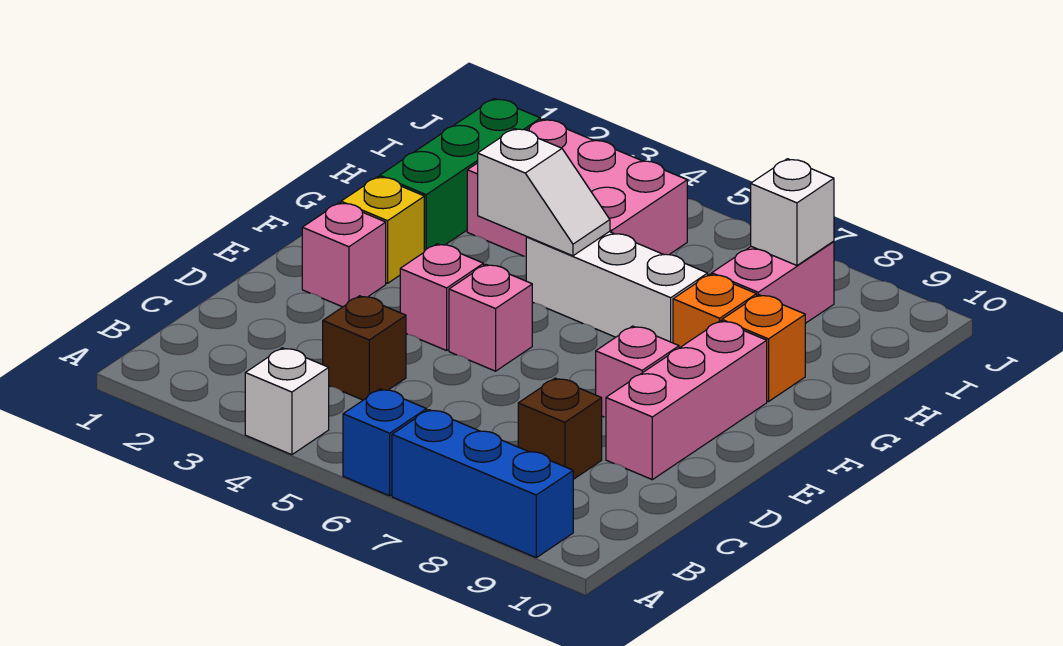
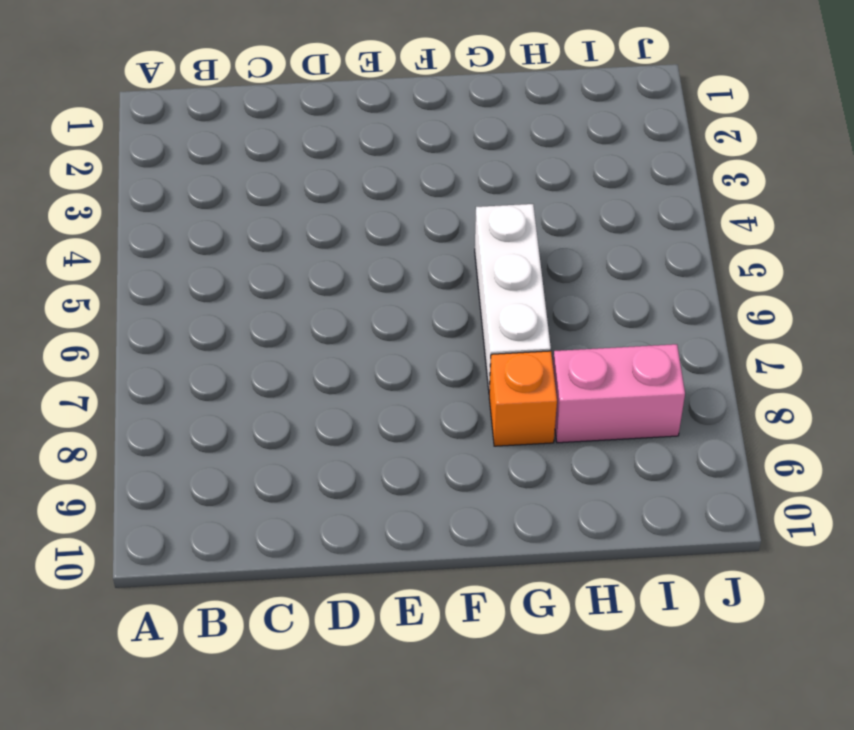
none -> white 1x1 brick [245,348,329,455]
none -> blue 1x1 brick [343,389,427,496]
none -> blue 1x3 brick [392,410,573,558]

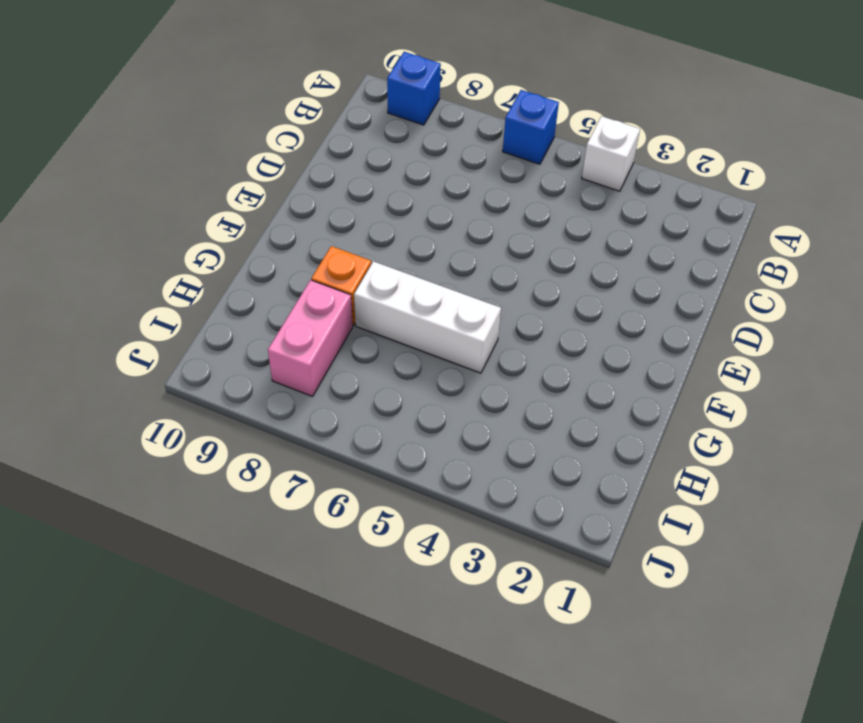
blue 1x1 brick [387,52,441,125] -> blue 1x3 brick [392,410,573,558]
none -> brown 1x1 brick [323,296,406,400]
none -> brown 1x1 brick [518,378,602,479]
none -> pink 1x3 brick [606,321,767,480]

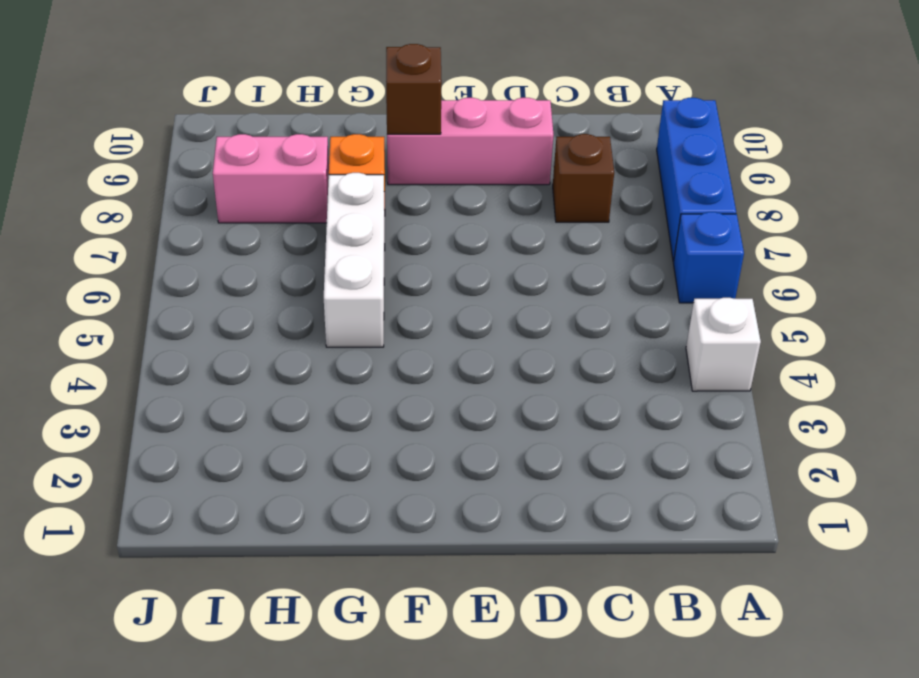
brown 1x1 brick [386,44,442,134] -> brown 1x1 brick moved to [323,296,406,400]
none -> pink 1x1 brick [302,203,386,307]
none -> pink 1x1 brick [400,244,484,351]
none -> pink 1x1 brick [449,265,532,371]

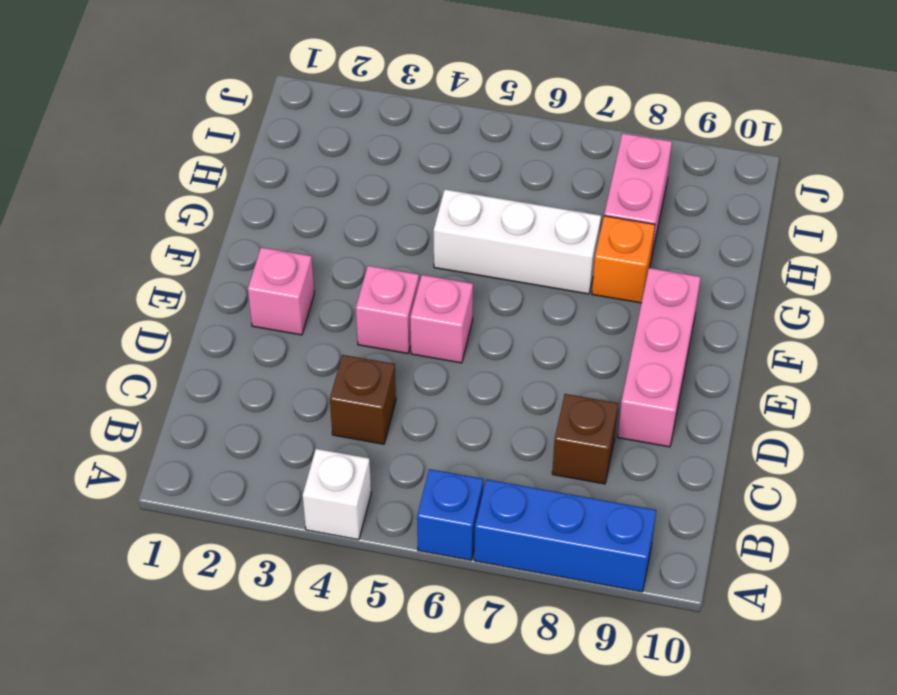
none -> pink 1x1 brick [596,326,679,417]
none -> yellow 1x1 brick [341,177,424,283]
none -> green 1x3 brick [380,99,541,251]

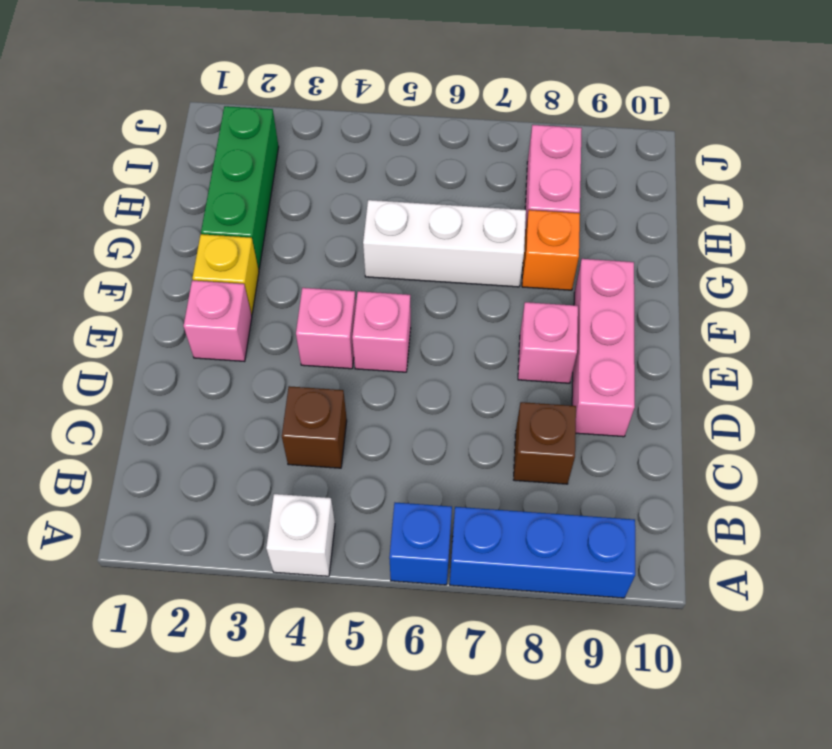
none -> orange 1x1 brick [722,295,805,402]
none -> pink 2x3 brick [467,119,687,257]
none -> white 1x2 slope [478,128,610,256]

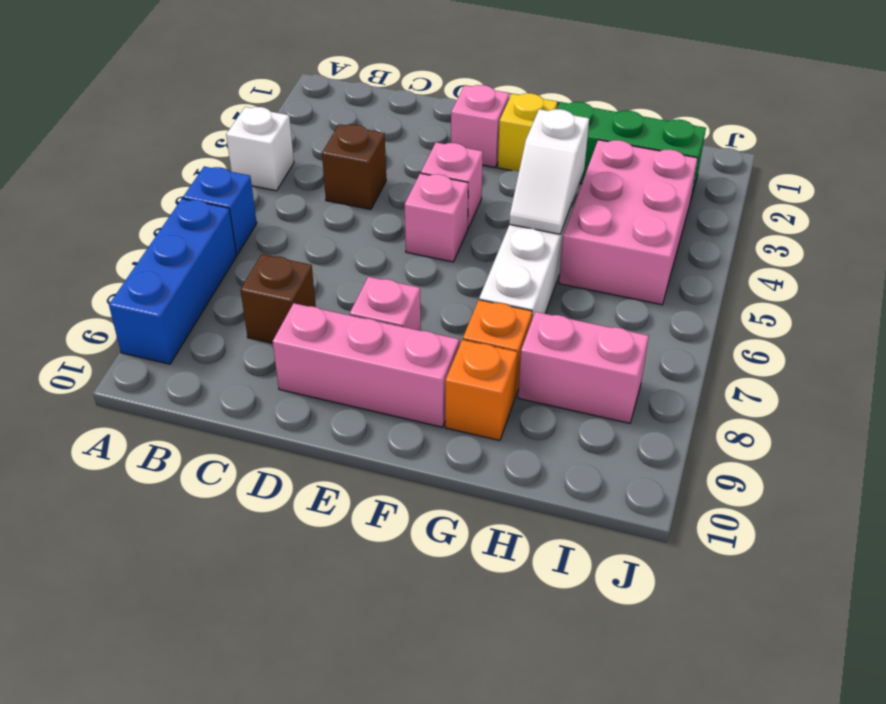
none -> white 1x1 brick [751,159,834,265]

